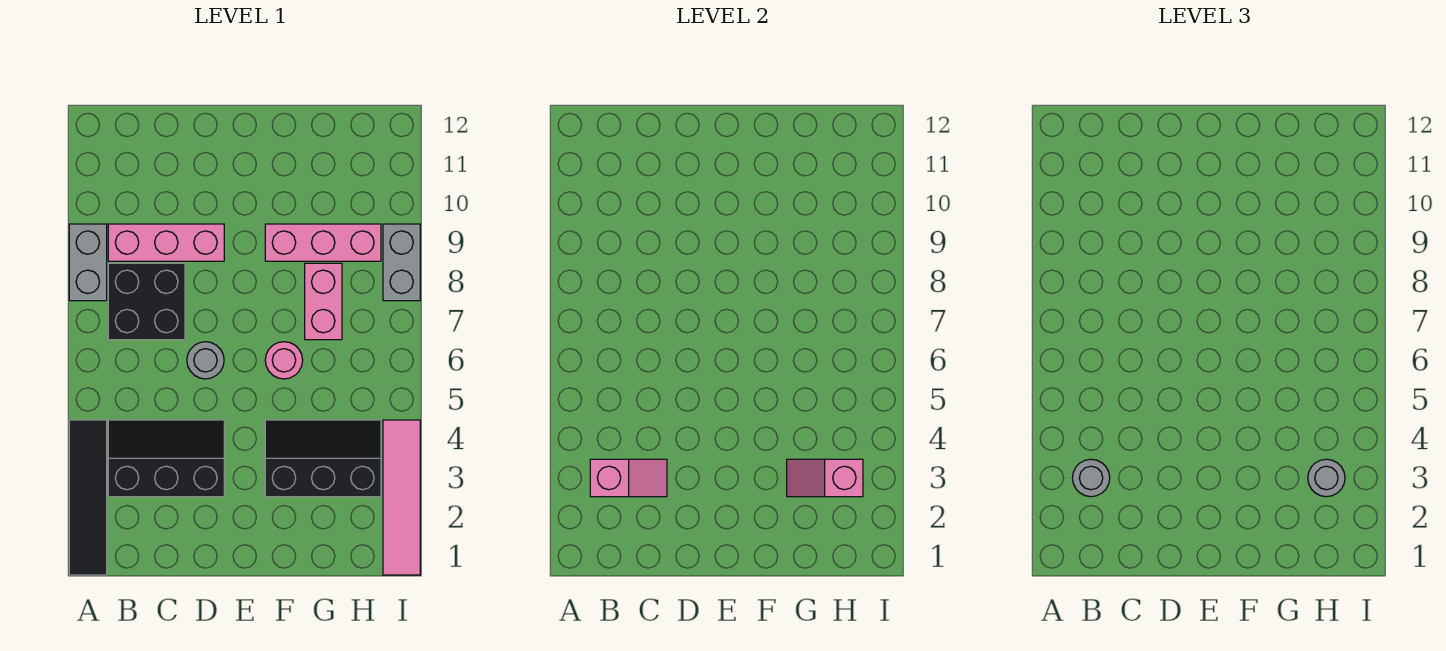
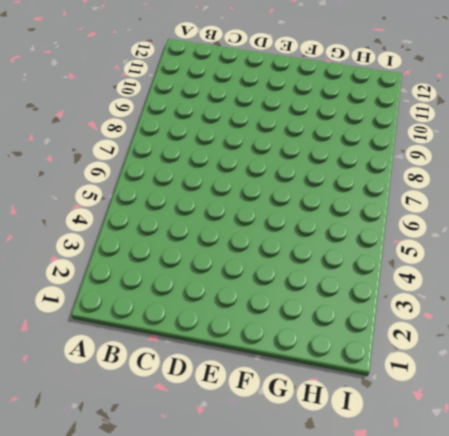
none -> black 1x4 tile [69,420,107,575]
none -> grey 1x2 brick [69,224,107,301]
none -> black 2x3 slope [108,420,224,497]

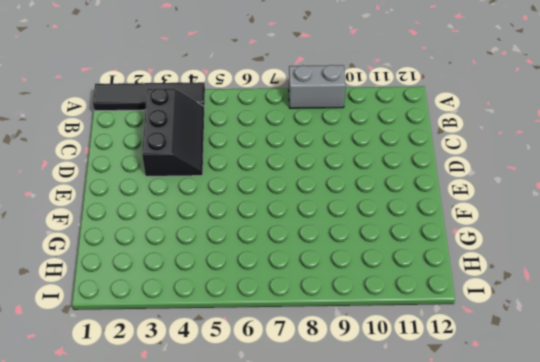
none -> black 2x2 brick [108,263,185,340]
none -> pink 1x3 brick [108,224,224,261]
none -> grey 1x1 round brick [187,342,224,379]

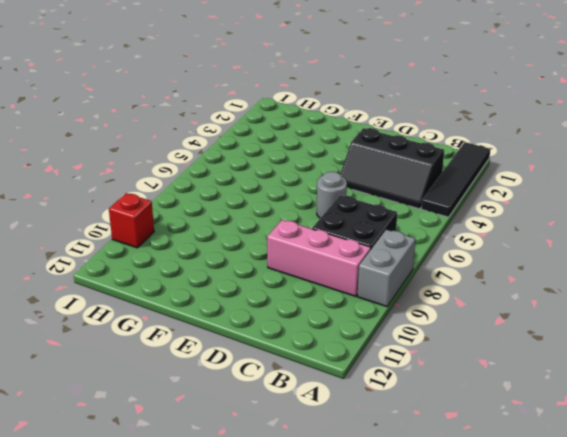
red 1x1 brick [109,193,154,248] -> none
none -> black 2x3 slope [265,420,381,497]
none -> pink 1x1 round brick [265,342,303,379]
none -> pink 1x3 brick [265,224,381,261]

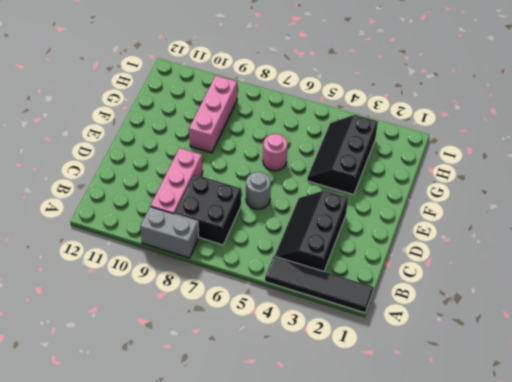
none -> pink 1x2 brick [305,263,342,340]
none -> pink 1x4 tile [383,420,420,575]
none -> grey 1x2 brick [383,224,420,301]

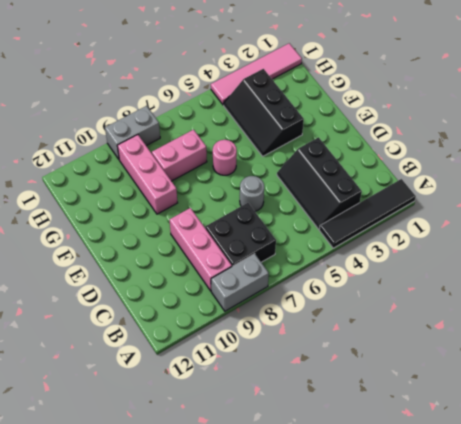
none -> pink 1x2 slope [590,459,667,497]
none -> pink 1x2 slope [787,459,863,497]
none -> grey 1x1 round brick [1072,459,1110,497]

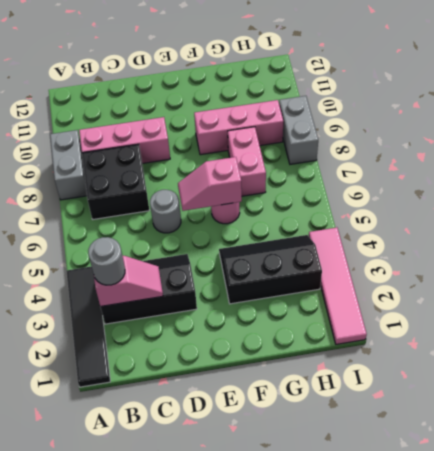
pink 1x2 slope [178,157,242,211] -> pink 1x2 slope moved to [787,459,863,497]
none -> grey 1x1 round brick [1308,459,1345,497]

